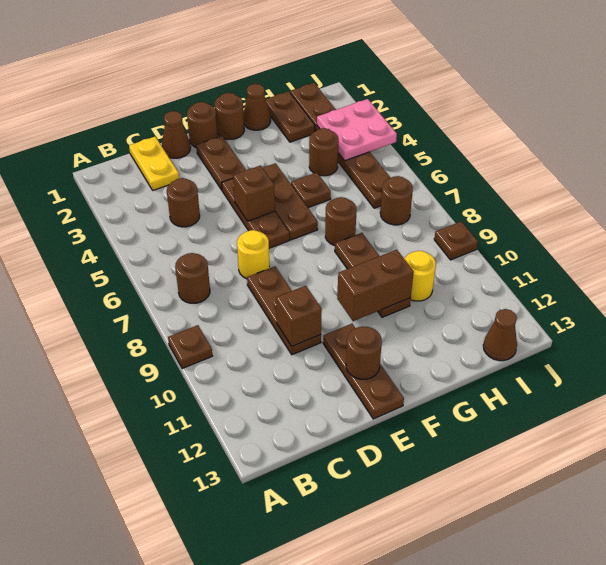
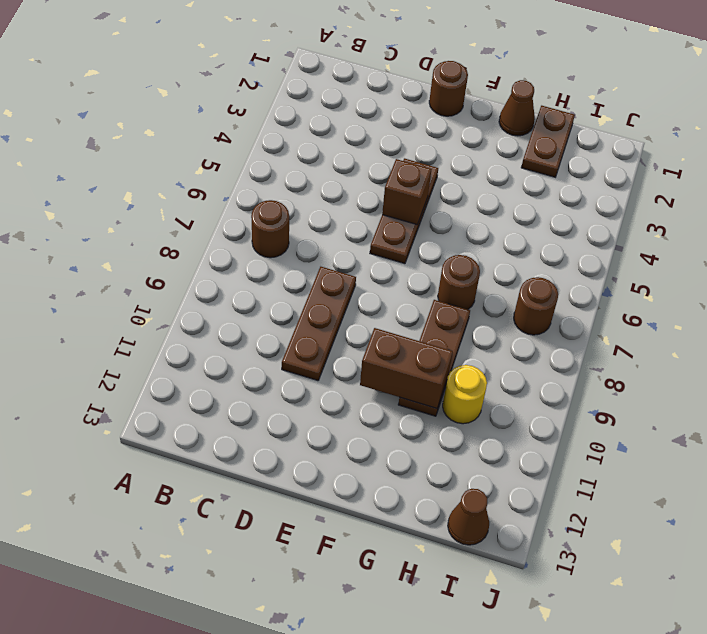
none -> brown 1x1 plate [168,325,212,369]
none -> yellow 1x2 plate [129,137,179,190]
none -> brown 1x1 round brick [167,178,200,227]

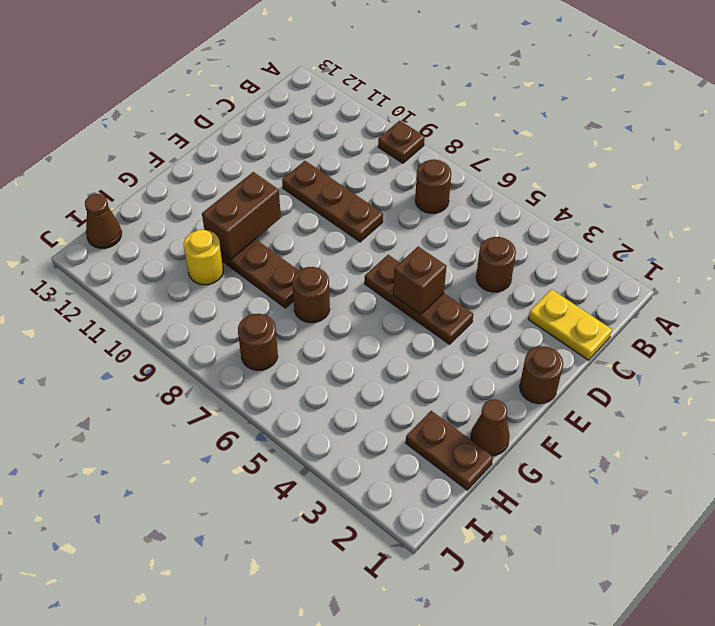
none -> brown 1x1 cone [162,111,191,158]
none -> yellow 1x1 round brick [237,230,269,279]
none -> brown 1x2 plate [196,136,246,190]

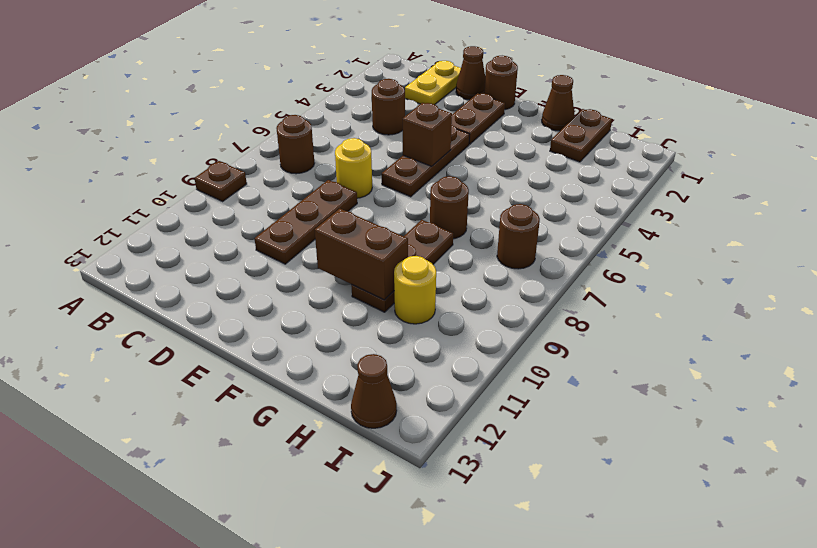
none -> brown 1x3 plate [323,324,404,419]
none -> brown 1x1 round brick [215,93,244,139]
none -> brown 1x3 plate [263,163,318,240]

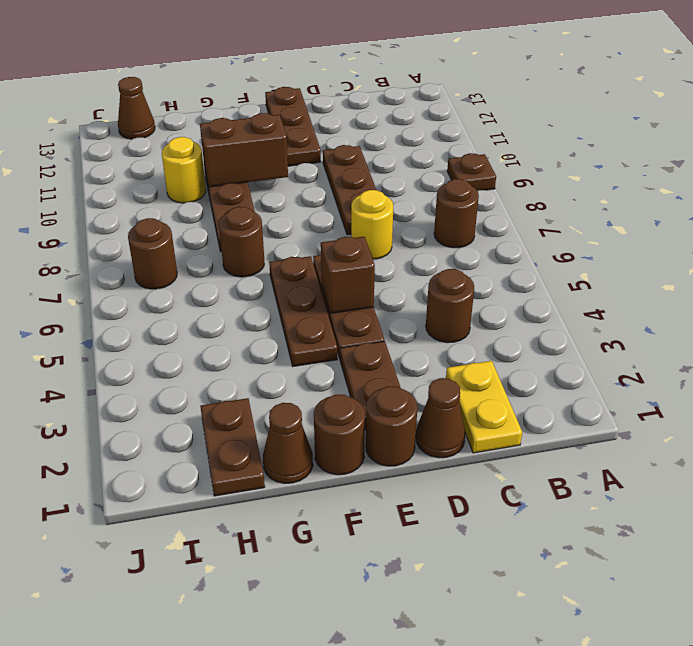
none -> brown 1x1 plate [291,173,331,208]
none -> brown 1x1 round brick [309,128,339,176]
none -> brown 1x6 plate [290,83,390,208]

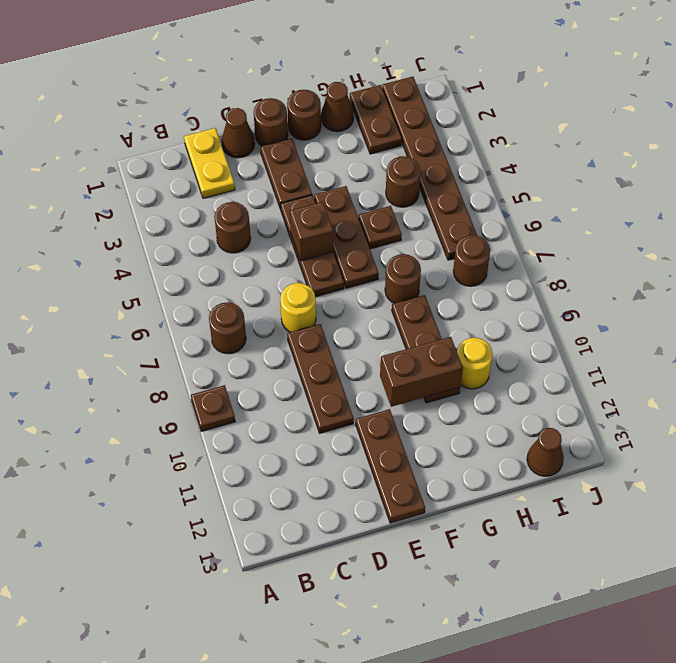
none -> brown 1x1 plate [434,221,478,260]
none -> brown 1x1 brick [276,286,322,346]
none -> brown 1x1 round brick [346,327,382,379]

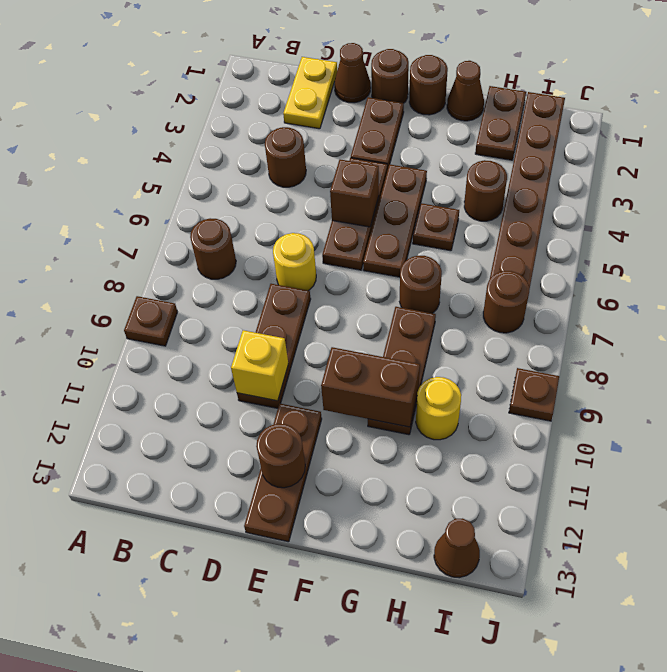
yellow 1x1 brick [231,330,288,401] -> brown 1x1 brick [276,286,322,346]
none -> pink 2x2 plate [317,99,397,161]

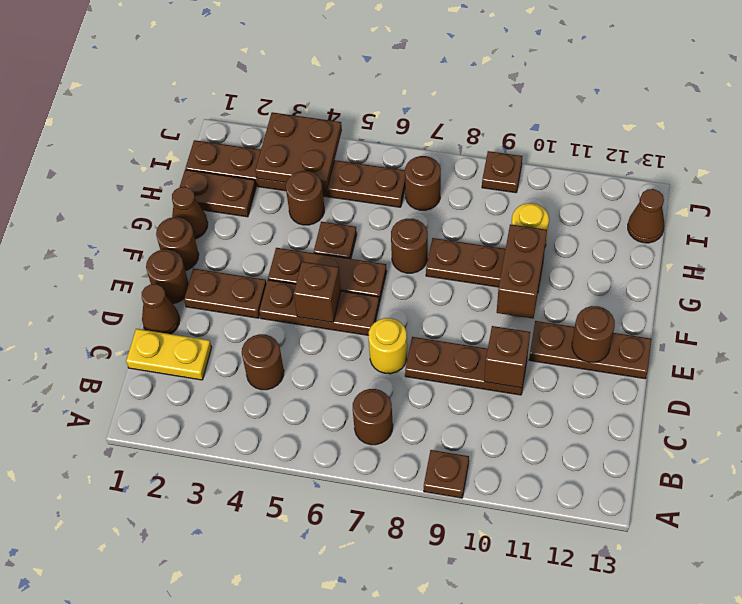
brown 2x2 plate [255,112,342,189] -> pink 2x2 plate [317,99,397,161]

